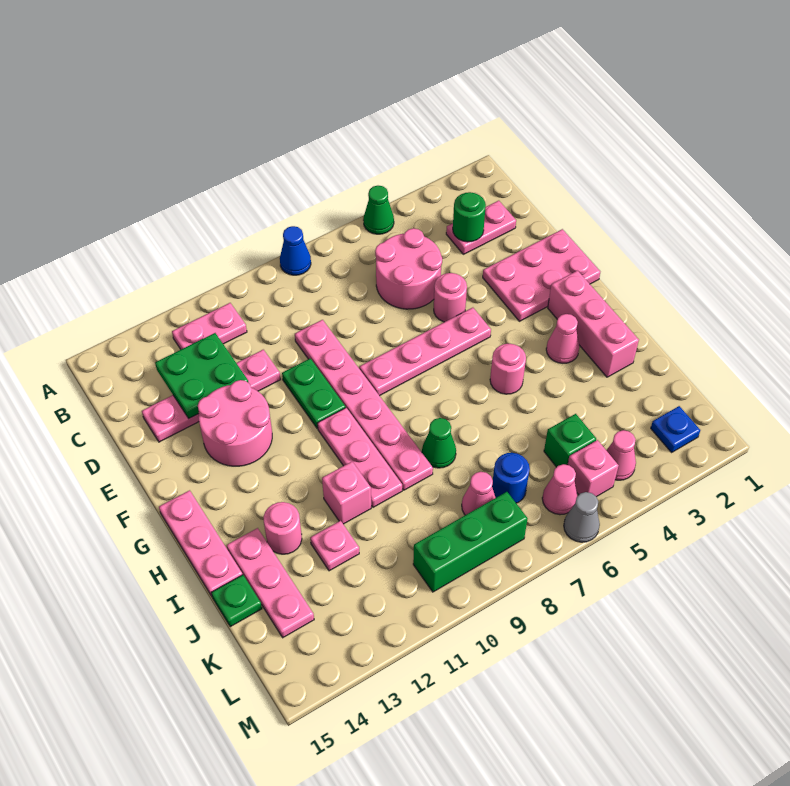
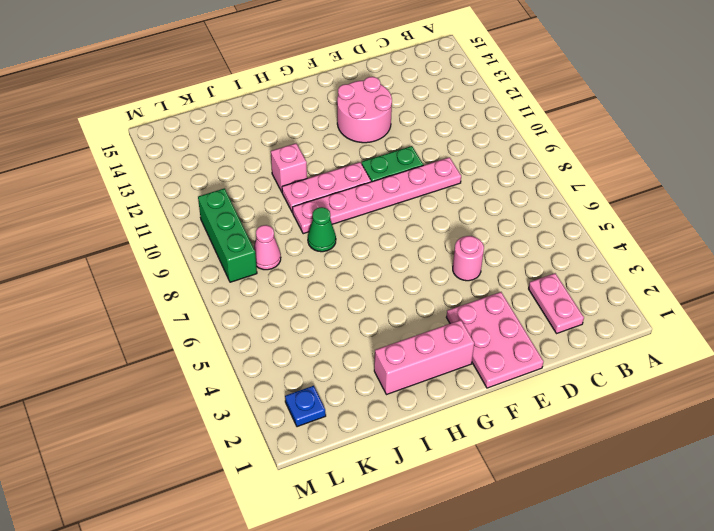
none -> green 1x1 cone [363,186,394,234]
none -> blue 1x1 cone [280,226,311,275]
none -> pink 1x2 plate [172,303,247,349]
none -> pink 2x2 round brick [375,228,442,309]

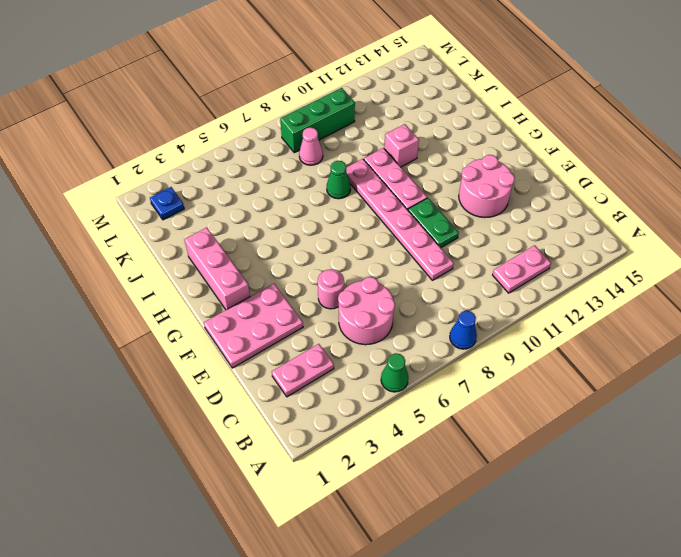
none -> pink 1x4 plate [142,350,281,442]
none -> pink 1x4 plate [359,308,491,396]
none -> pink 1x3 plate [159,490,243,596]
none -> pink 1x1 cone [546,314,579,363]

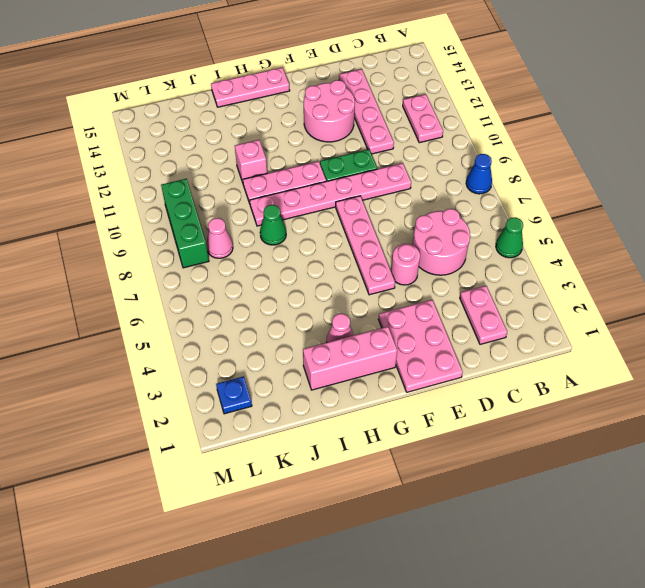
none -> pink 1x1 round brick [490,344,526,394]
none -> pink 1x1 round brick [264,502,302,554]
none -> pink 1x3 plate [227,528,314,638]
none -> pink 1x1 plate [310,521,359,571]

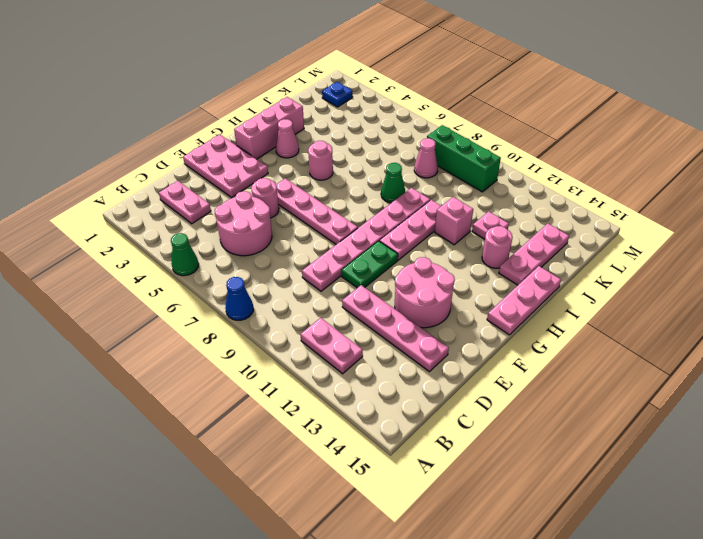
none -> green 1x1 plate [211,575,262,627]
none -> green 1x1 brick [544,414,596,467]
none -> blue 1x1 round brick [492,453,530,503]
none -> pink 1x1 cone [606,430,636,480]

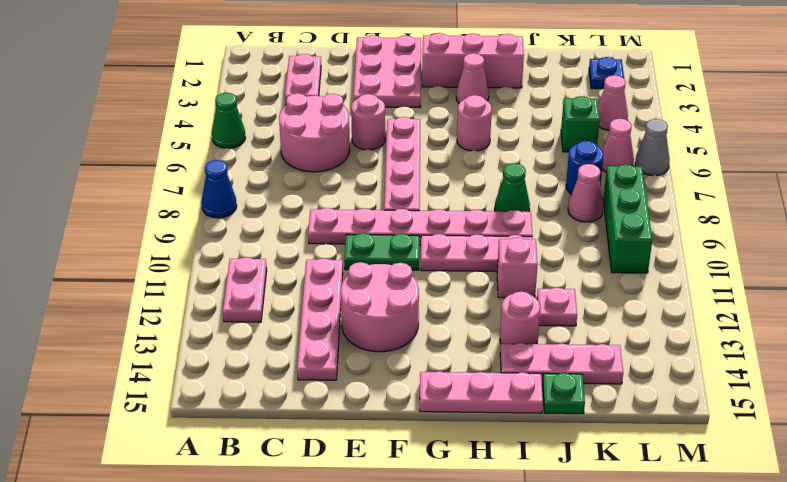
none -> pink 1x1 brick [568,440,619,497]
none -> green 1x1 round brick [453,192,486,242]
none -> green 2x2 plate [155,333,248,418]

